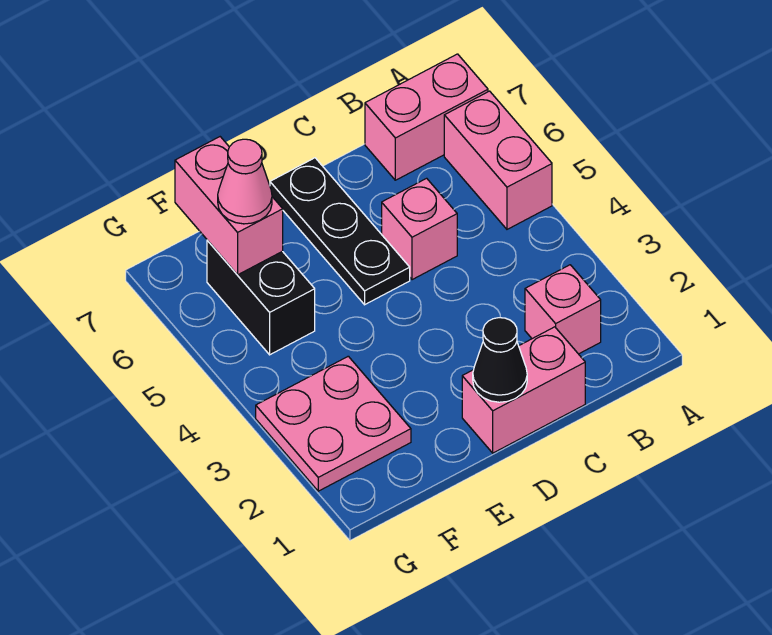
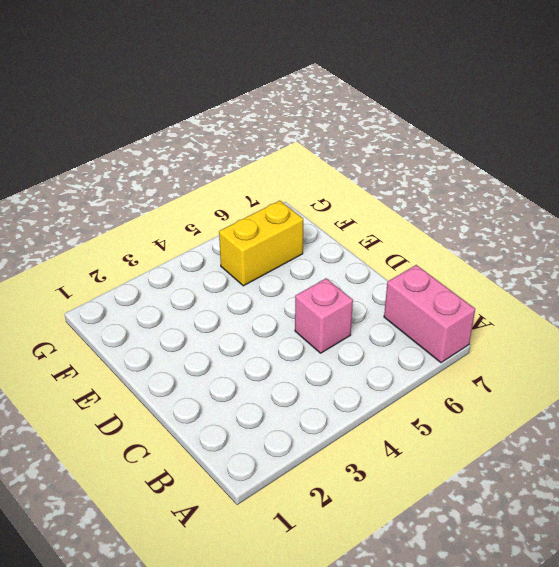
yellow 1x2 brick [219,201,303,286] -> black 1x2 brick [207,240,315,355]
none -> pink 1x2 brick [444,91,552,229]
none -> pink 1x1 brick [525,265,601,354]

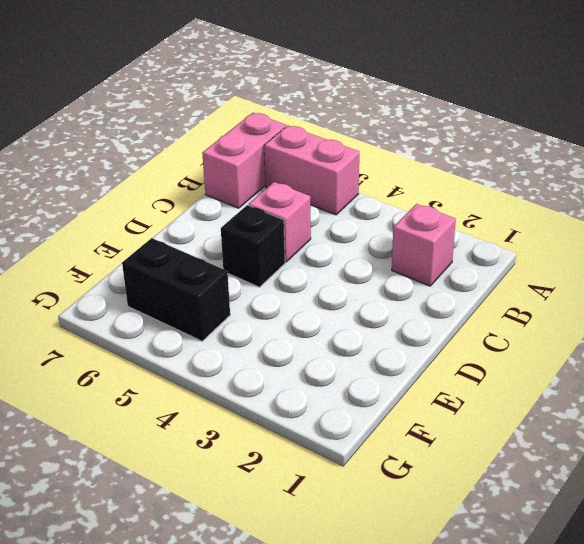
black 1x1 brick [221,205,285,287] -> black 1x3 plate [270,158,410,305]
none -> pink 1x2 brick [462,327,585,453]
none -> pink 2x2 plate [256,356,411,491]

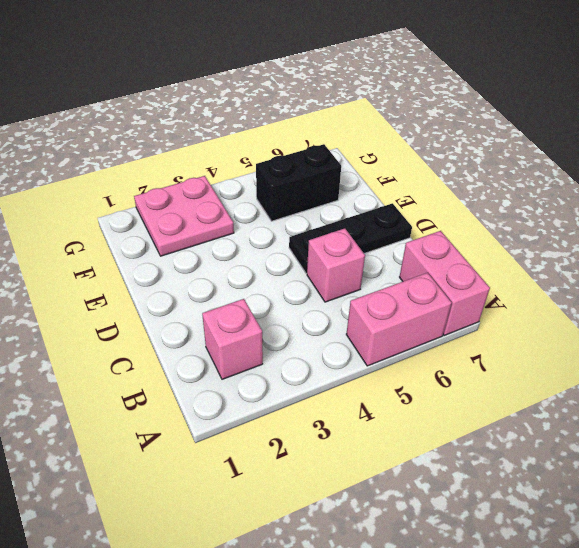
none -> pink 1x2 brick [462,327,585,453]
none -> black 1x1 cone [473,318,527,402]

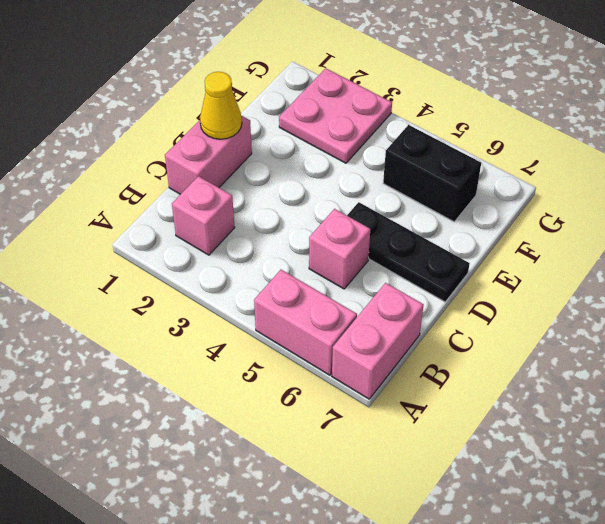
yellow 1x1 cone [200,72,242,139] -> black 1x1 cone [473,318,527,402]
none -> pink 1x2 brick [175,137,283,275]
none -> pink 1x1 cone [218,139,272,224]

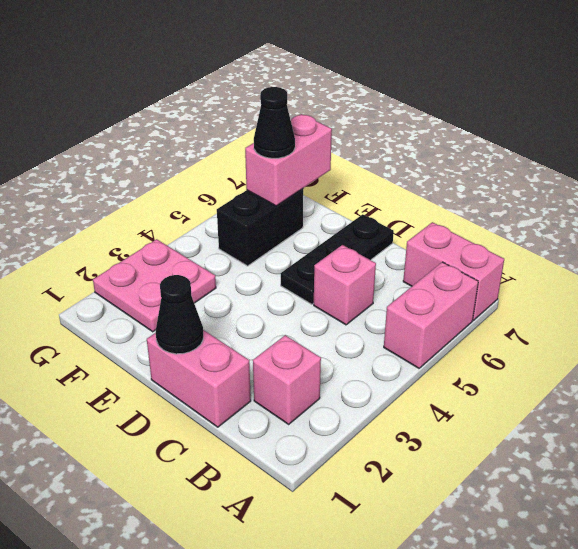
black 1x1 cone [254,87,295,158] -> pink 1x1 cone [218,139,272,224]

